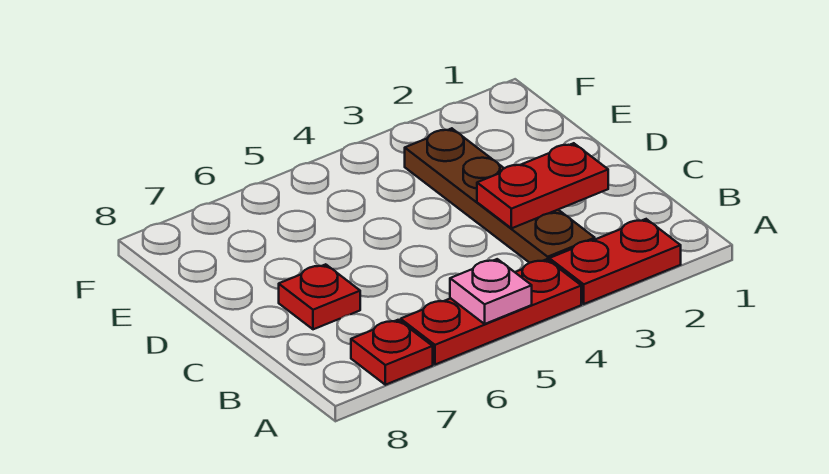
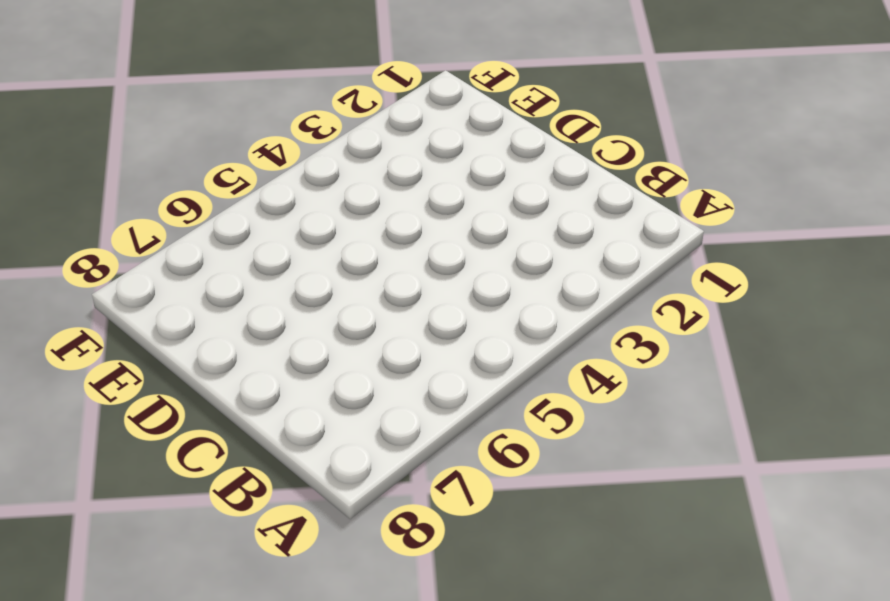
none -> red 1x2 plate [549,219,681,304]
none -> red 1x3 plate [401,259,581,365]

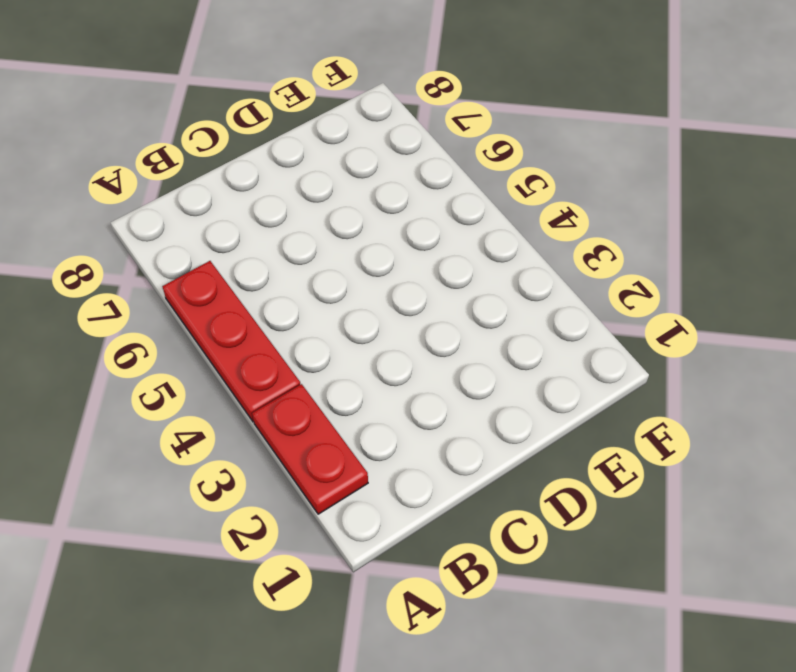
none -> red 1x1 plate [351,320,433,385]
none -> brown 1x4 plate [405,128,595,263]

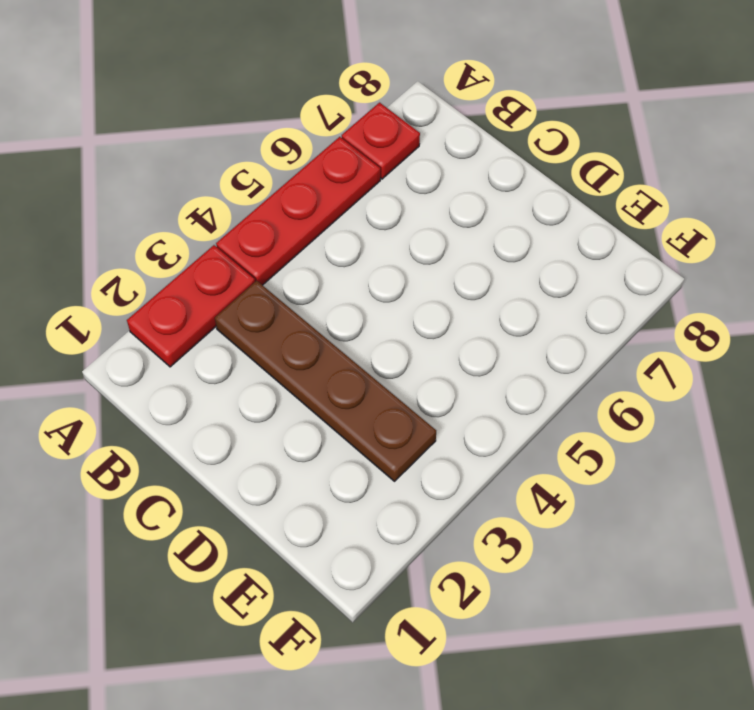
none -> red 1x1 plate [279,264,360,329]
none -> pink 1x1 plate [450,259,532,324]

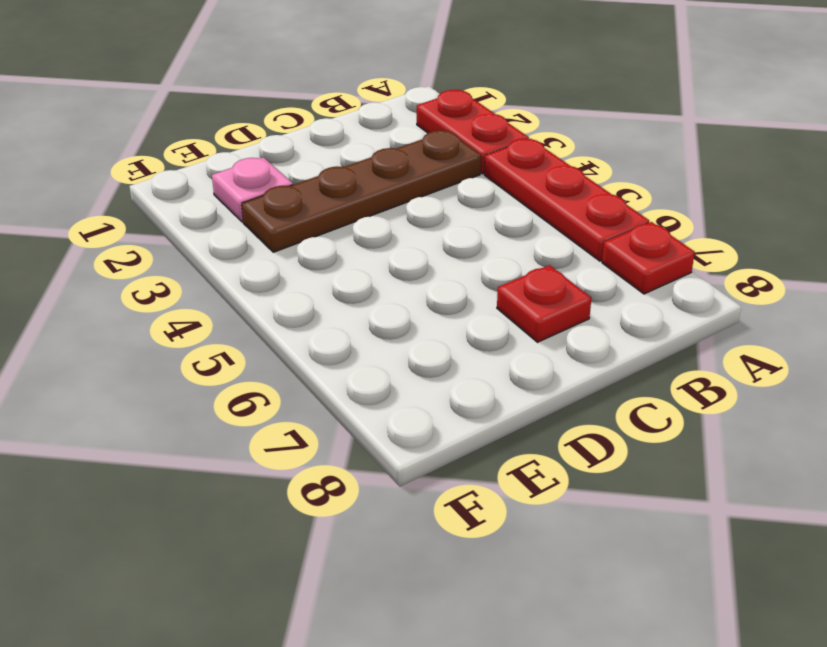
pink 1x1 plate [212,157,293,222] -> pink 1x1 plate moved to [450,259,532,324]
none -> red 1x2 plate [477,143,608,228]

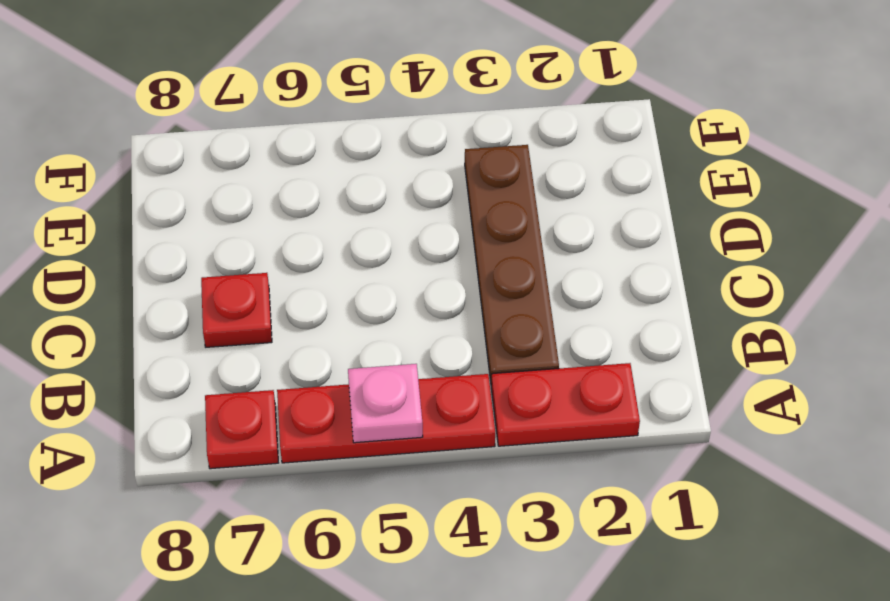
none -> red 1x2 plate [477,143,608,228]

